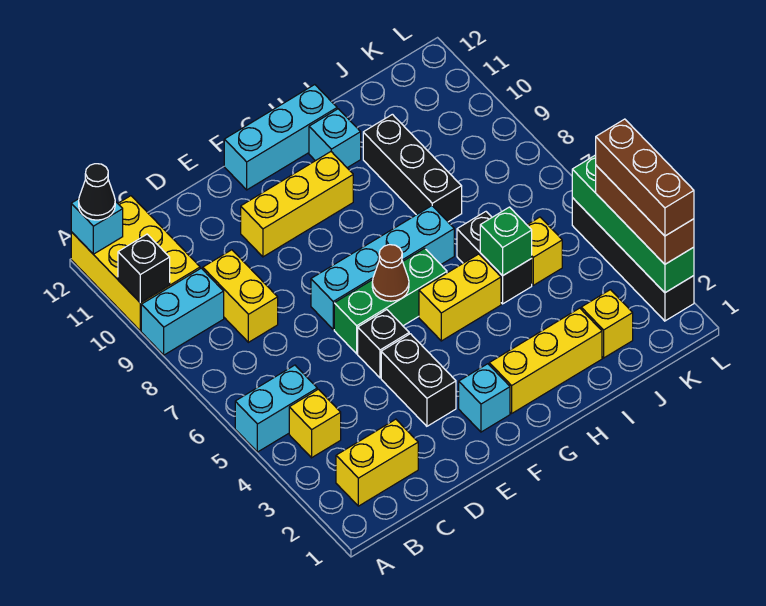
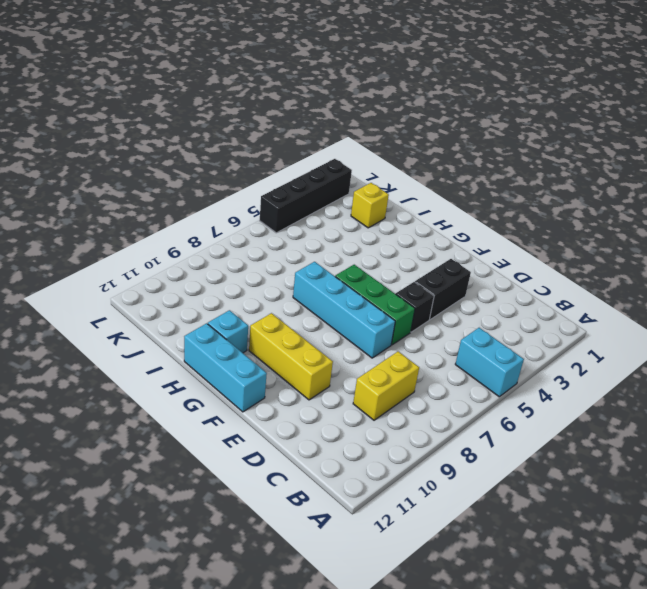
none -> cyan 1x2 brick [141,268,224,355]
none -> yellow 2x3 brick [71,196,200,331]
none -> yellow 1x2 brick [336,419,418,506]

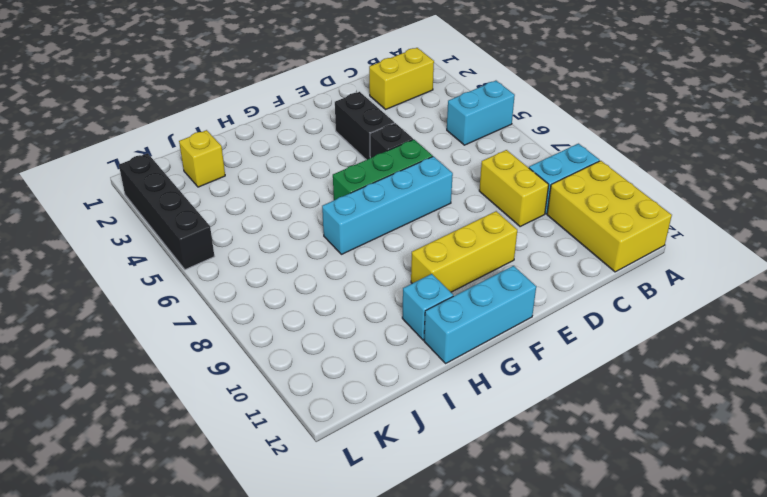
none -> yellow 1x1 brick [289,389,341,458]
none -> cyan 1x1 brick [459,364,510,432]
none -> yellow 1x3 brick [489,308,602,413]

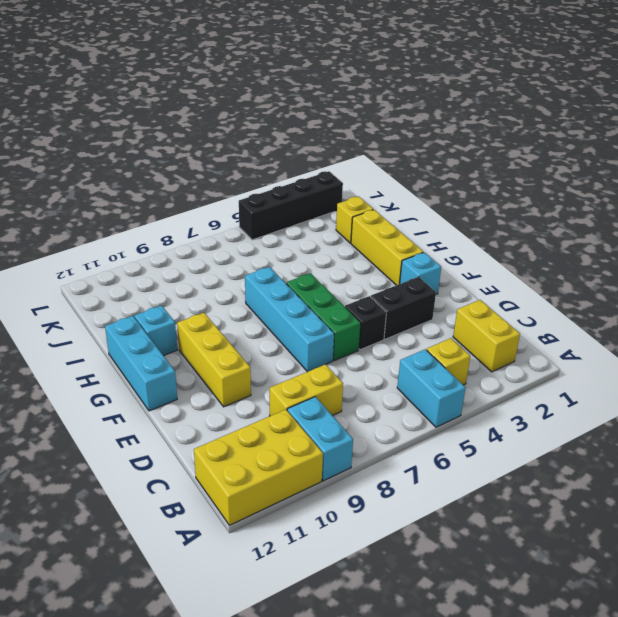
none -> yellow 1x2 brick [419,254,501,341]
none -> black 1x2 brick [457,212,532,304]
none -> black 1x3 brick [363,114,462,222]

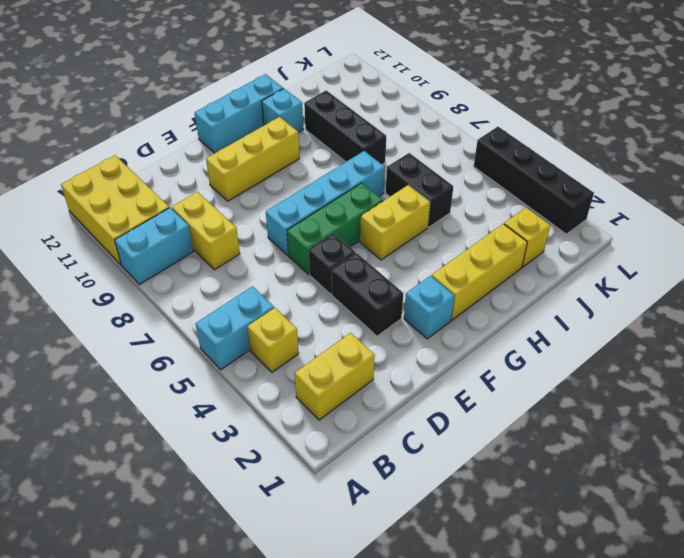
none -> yellow 1x1 brick [527,217,562,285]
none -> black 1x1 brick [118,234,170,303]
none -> cyan 1x1 brick [71,199,123,254]

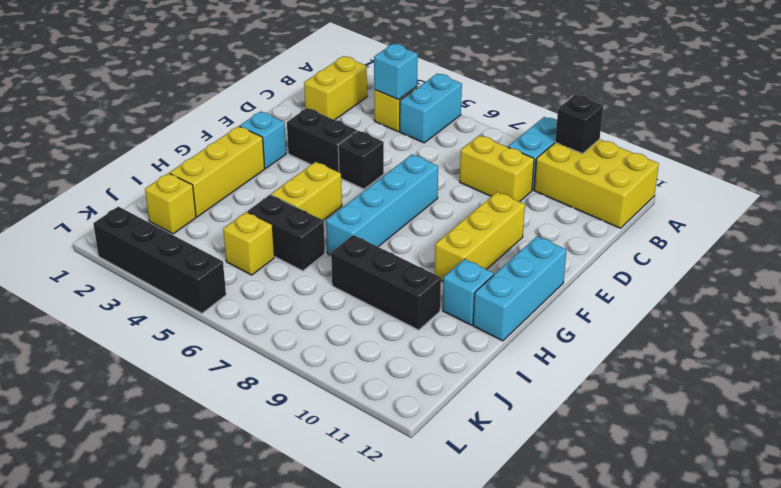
cyan 1x1 brick [374,44,418,100] -> cyan 1x1 brick moved to [71,199,123,254]
none -> green 1x3 brick [334,248,447,354]
none -> brown 1x1 cone [372,245,409,301]
none -> green 1x1 brick [480,207,532,276]

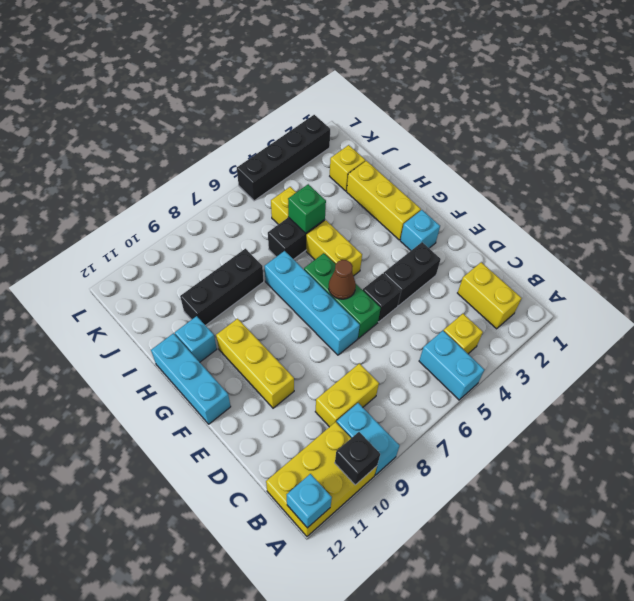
none -> green 1x4 brick [572,155,694,293]
none -> black 1x1 cone [79,164,115,220]
none -> brown 1x3 brick [596,166,694,264]

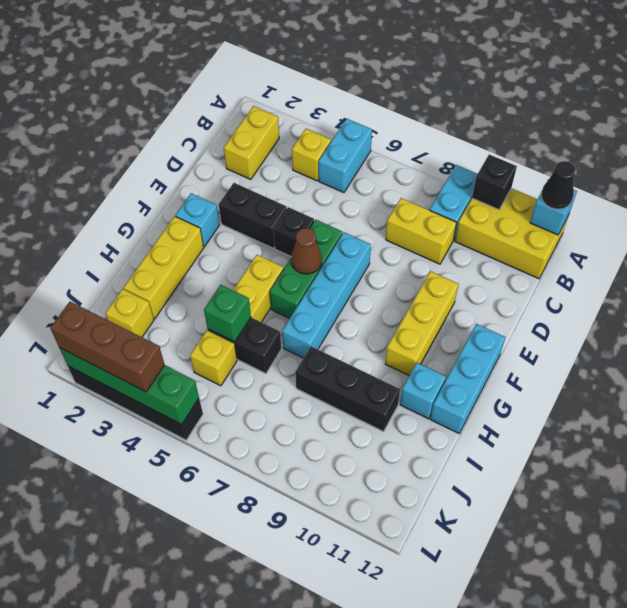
none -> brown 1x3 brick [596,119,694,236]

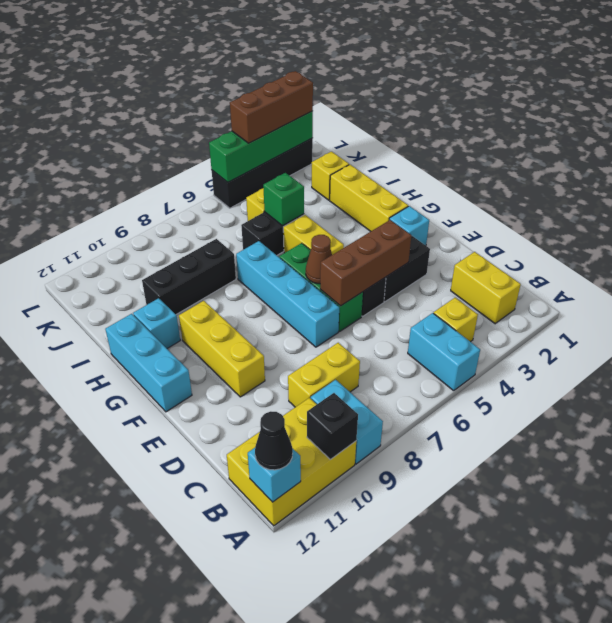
brown 1x3 brick [320,220,411,306] -> brown 1x3 brick moved to [596,119,694,236]

